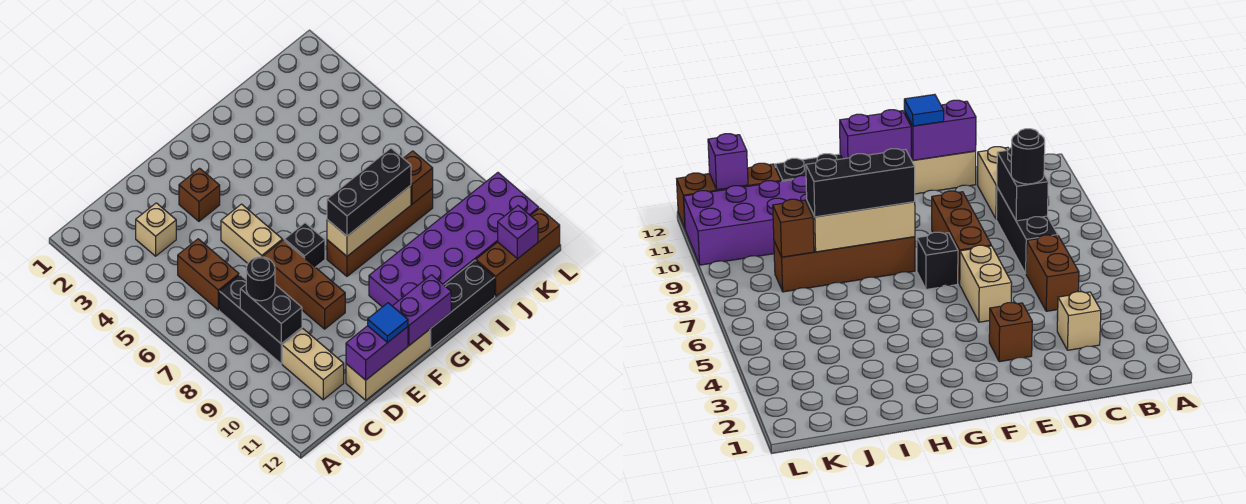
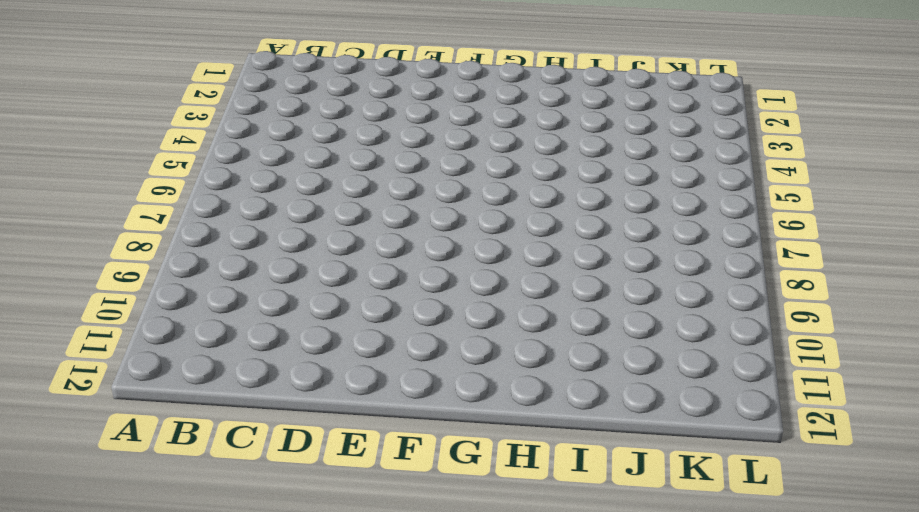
none -> tan 1x1 brick [136,203,176,256]
none -> brown 1x2 brick [178,239,239,310]
none -> black 1x3 brick [219,275,302,364]

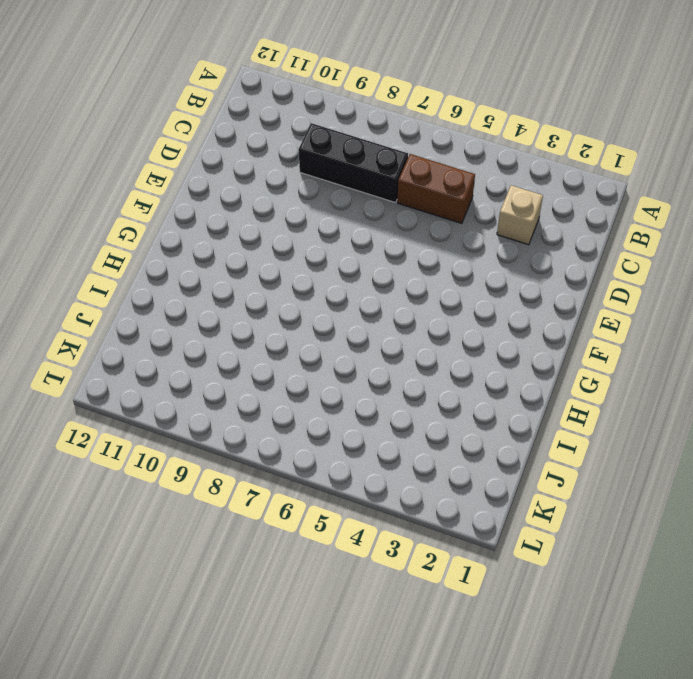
none -> tan 1x2 brick [282,329,344,400]
none -> tan 1x3 brick [346,330,430,400]
none -> brown 1x1 brick [179,168,220,221]

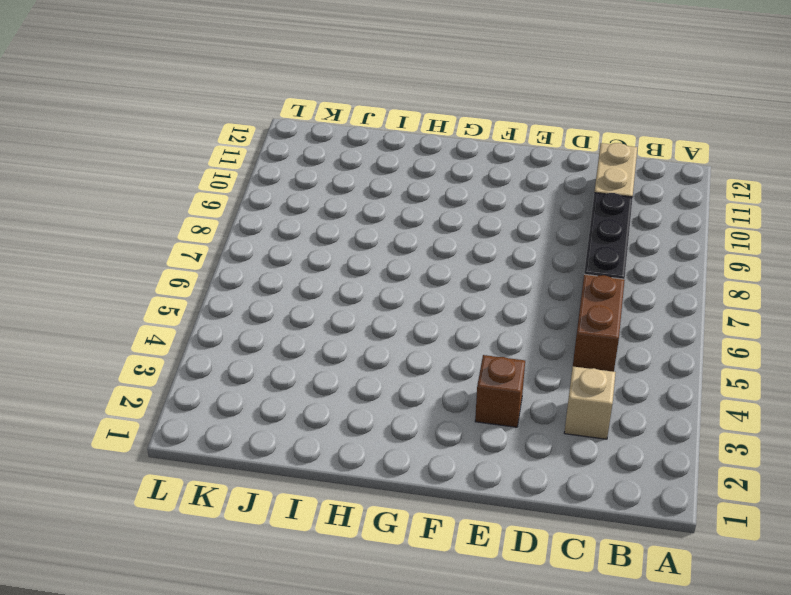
none -> tan 1x3 brick [346,330,430,400]
none -> tan 1x2 brick [221,204,282,263]
none -> brown 1x3 brick [263,240,345,329]

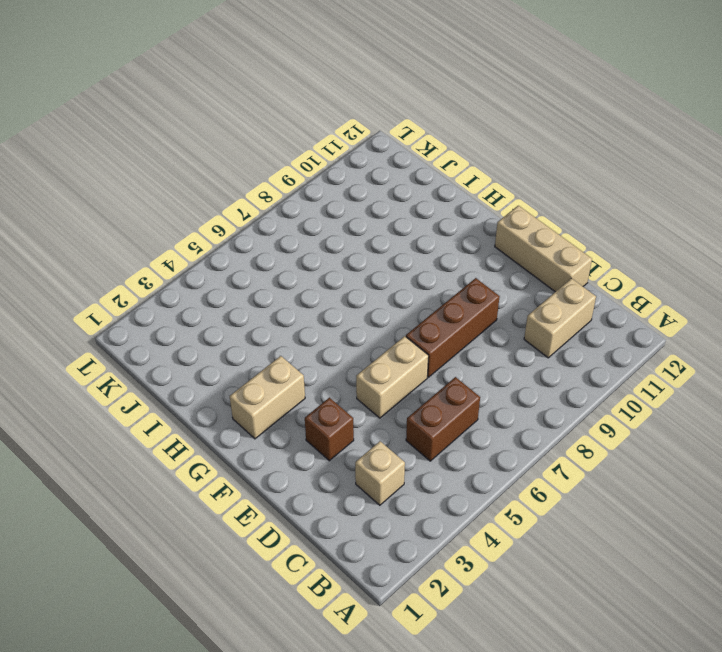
tan 1x2 brick [230,356,305,439] -> none
none -> black 1x3 brick [219,275,302,364]
none -> black 1x1 brick [284,223,325,267]
none -> brown 1x4 brick [327,188,433,276]

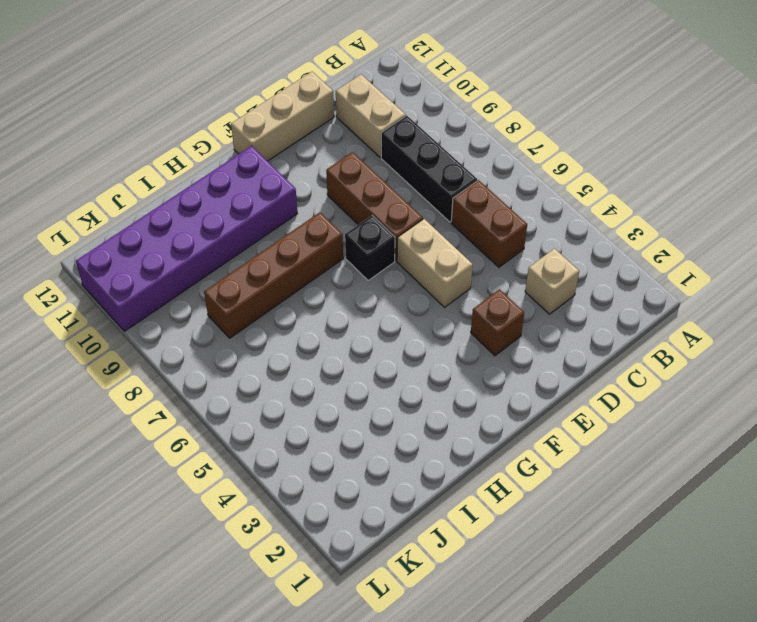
none -> black 1x3 brick [429,260,495,348]
none -> brown 1x3 brick [476,208,560,296]
none -> black 1x2 brick [240,285,302,344]

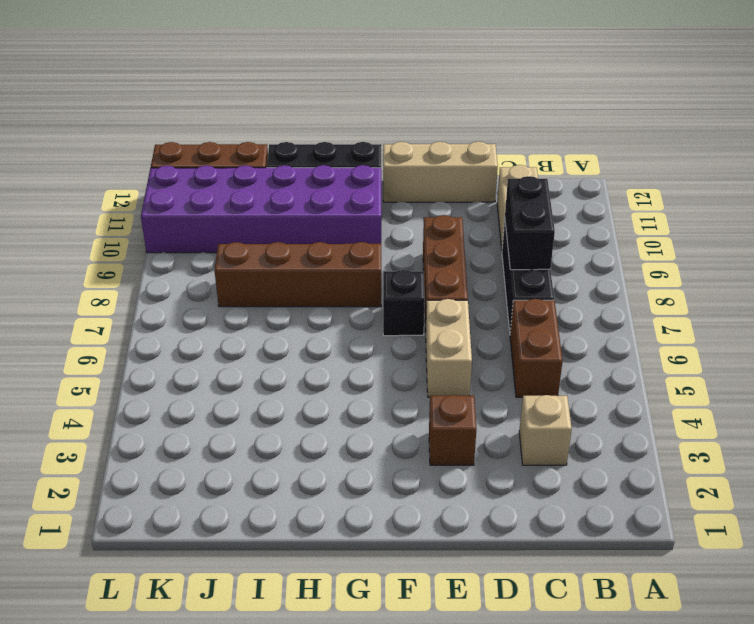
none -> purple 1x2 brick [346,326,408,380]
none -> purple 1x2 brick [393,275,451,345]
none -> tan 1x3 brick [327,185,411,256]

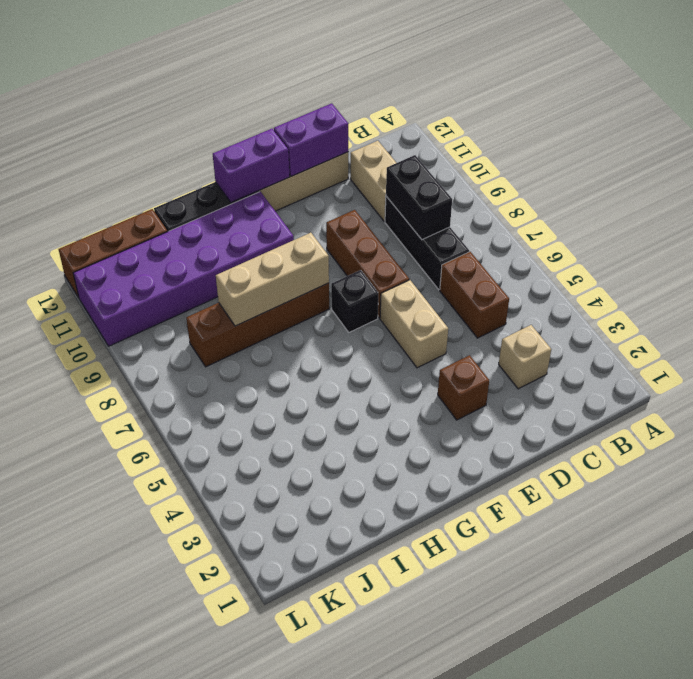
none -> brown 1x1 brick [403,151,433,204]
none -> purple 1x1 brick [498,206,538,259]
none -> black 1x1 round brick [246,257,275,301]

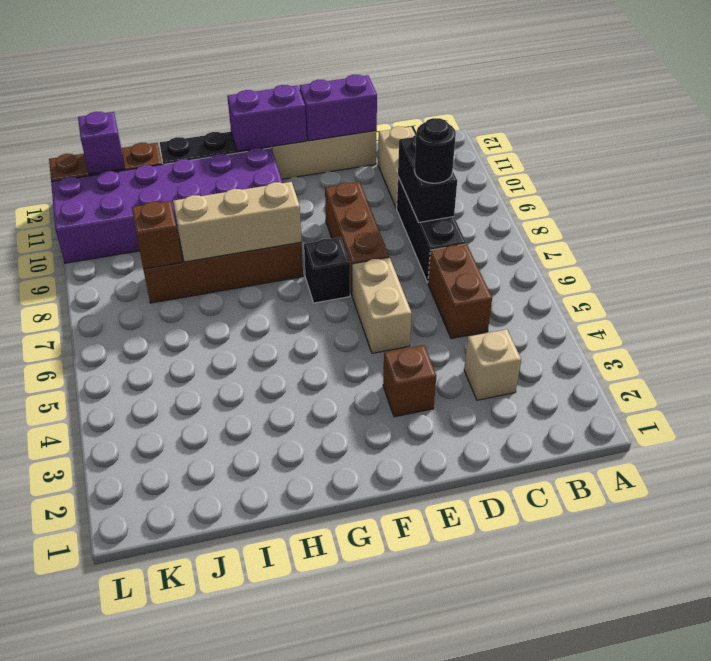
none -> blue 1x1 tile [368,303,408,342]
none -> black 1x3 brick [327,148,411,236]

